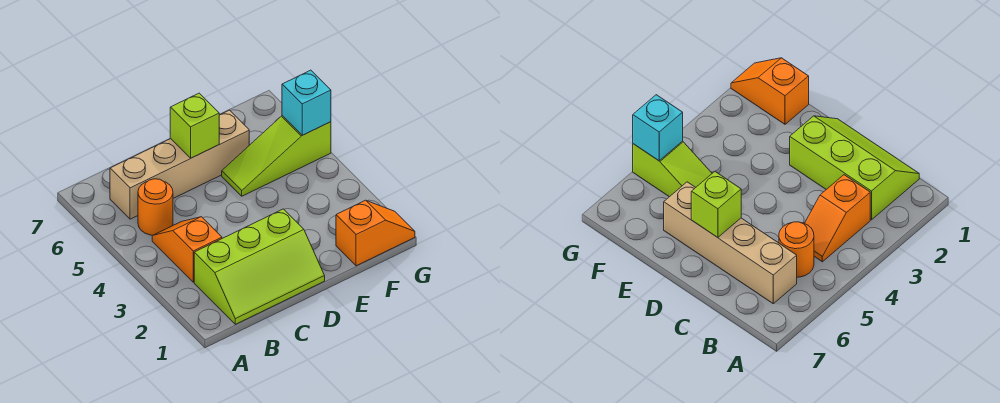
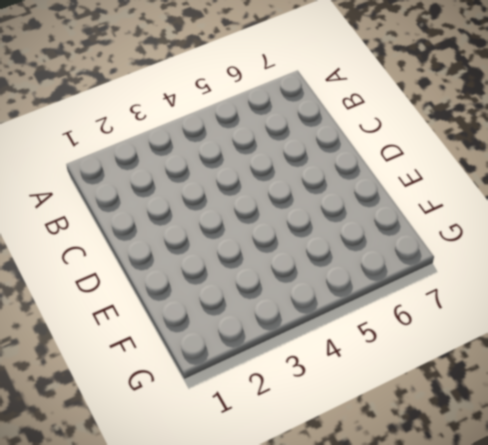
none -> lime 2x3 slope [194,209,325,324]
none -> orange 1x2 slope [152,217,222,282]

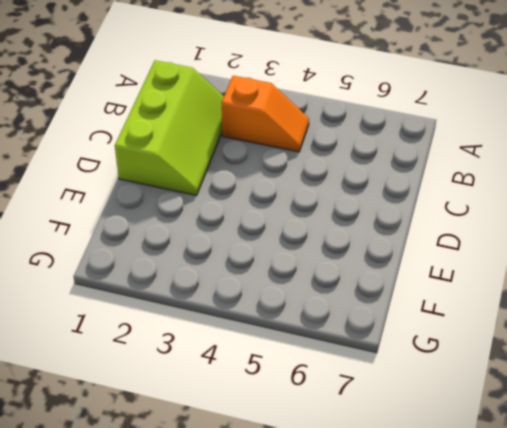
lime 2x3 slope [115,60,224,195] -> lime 2x3 slope turned to [194,209,325,324]
none -> orange 1x1 round brick [138,179,173,235]
none -> tan 1x4 brick [110,110,249,219]

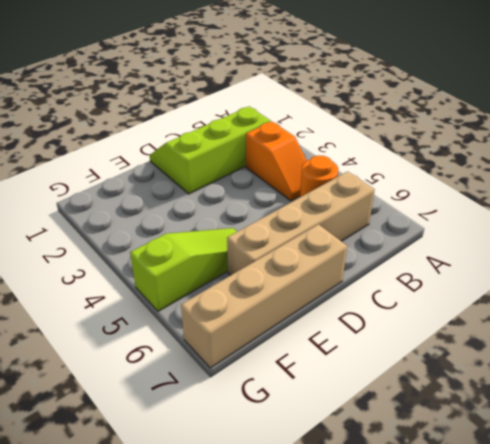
tan 1x4 brick [181,224,347,368] -> none
none -> orange 1x2 slope [336,200,415,266]
none -> lime 1x1 brick [170,93,219,158]

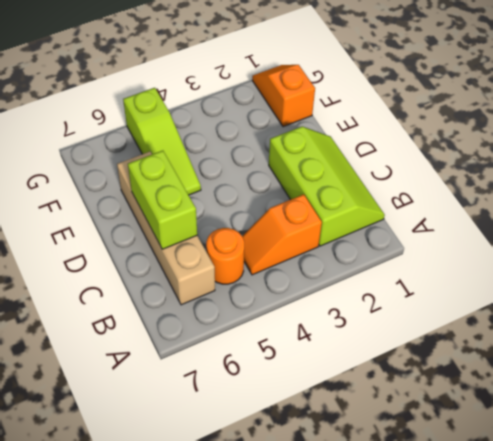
lime 1x2 brick [128,151,197,249] -> lime 1x1 brick [170,93,219,158]
none -> cyan 1x1 brick [282,70,331,135]

